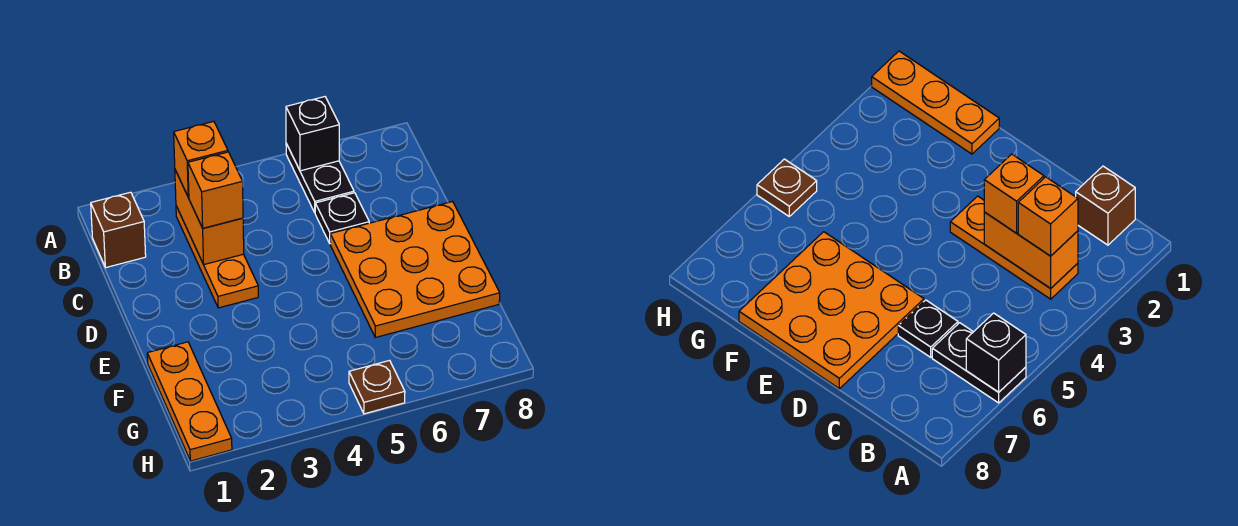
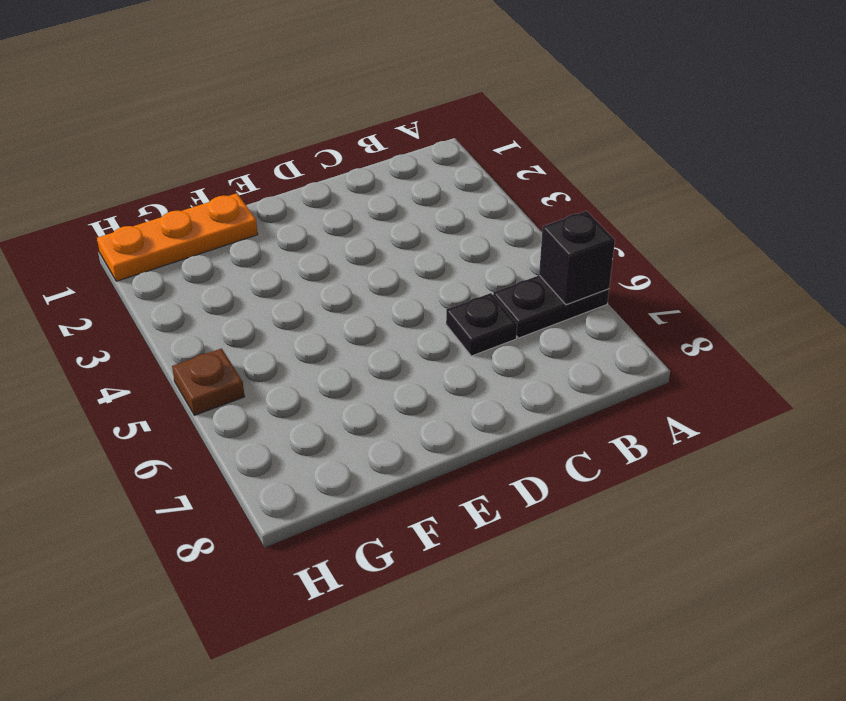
none -> brown 1x1 brick [91,192,146,267]
none -> orange 1x3 plate [176,206,258,308]

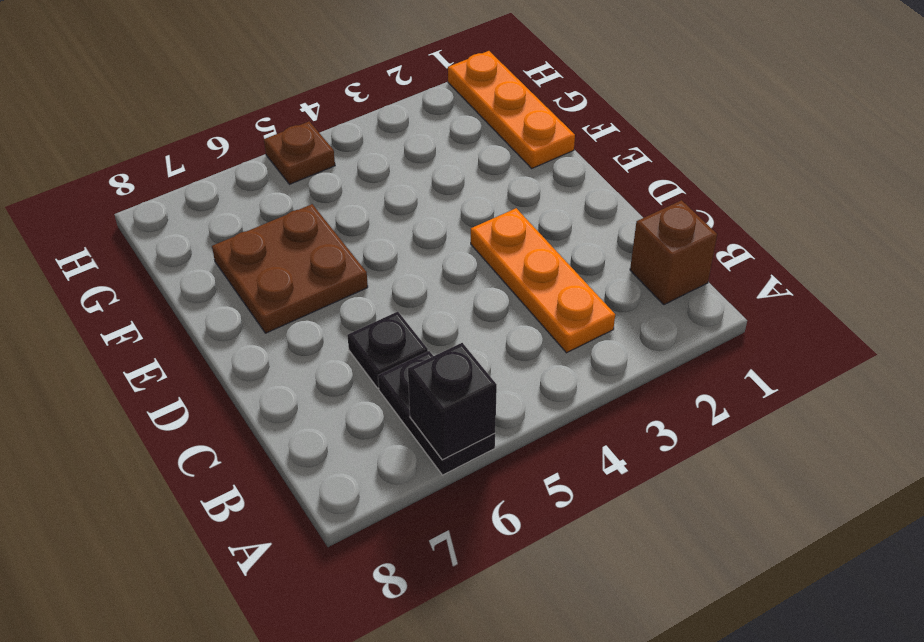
brown 2x2 plate [212,204,368,333] -> orange 3x3 plate [330,202,500,337]
none -> orange 1x2 brick [175,170,244,265]
none -> orange 1x1 brick [174,121,228,197]

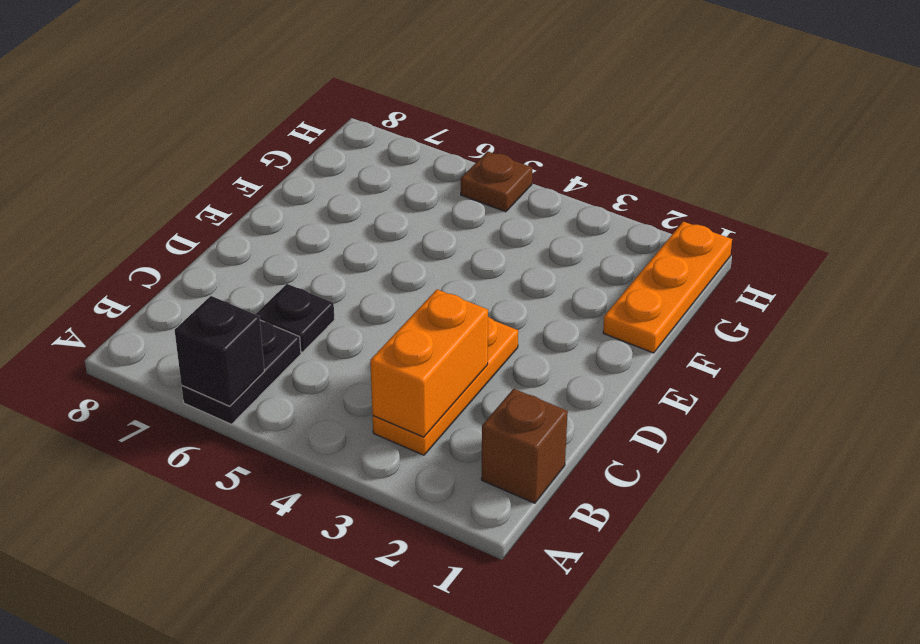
none -> orange 3x3 plate [330,202,500,337]
none -> orange 1x1 brick [174,121,228,197]

